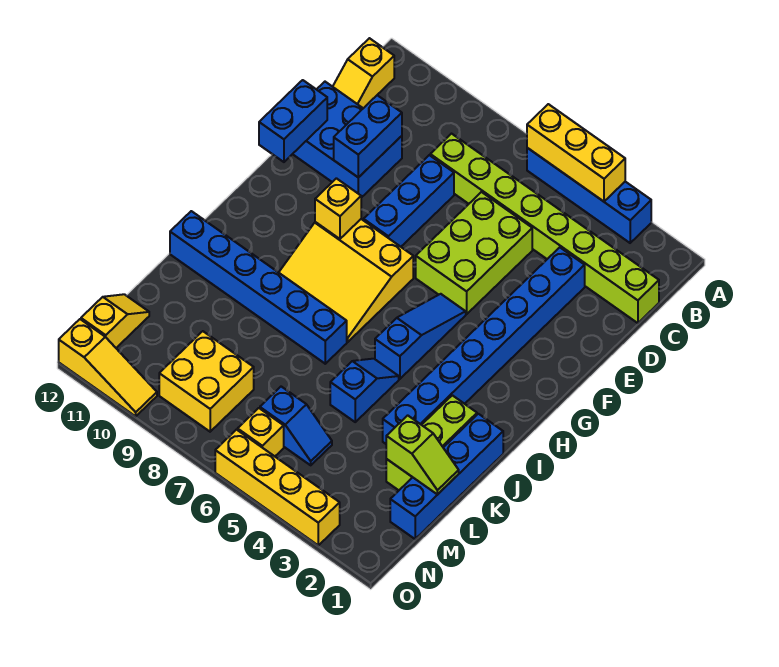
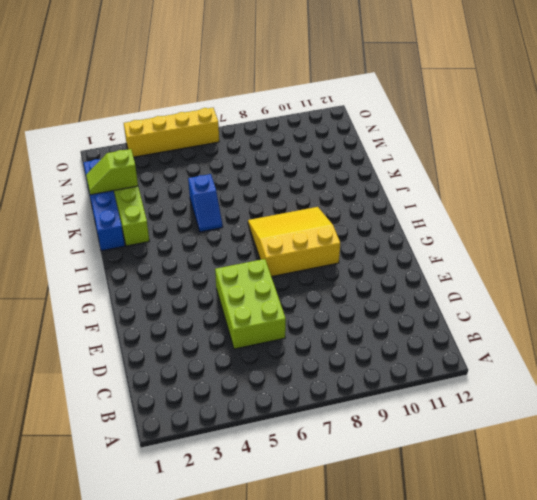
none -> blue 1x4 brick [527,148,651,243]
none -> yellow 1x2 slope [333,38,394,108]
none -> lime 1x8 brick [430,134,659,323]

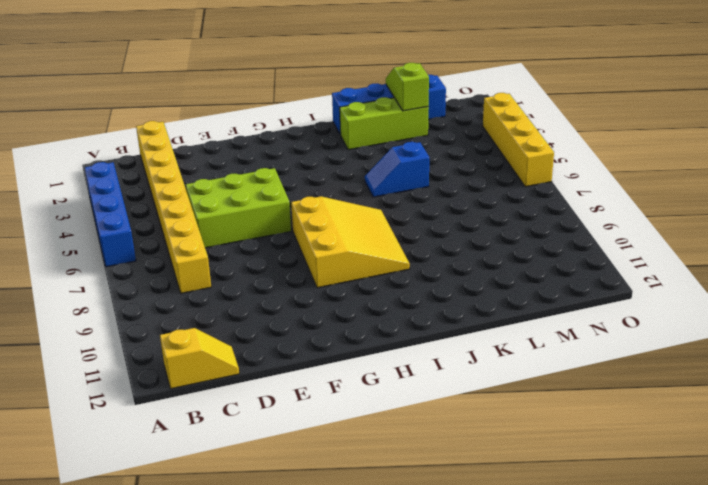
yellow 1x8 brick [136,121,211,293] -> lime 1x8 brick [430,134,659,323]
none -> blue 1x8 brick [383,247,585,444]
none -> blue 1x3 brick [364,155,454,247]
none -> blue 2x3 brick [293,82,402,198]

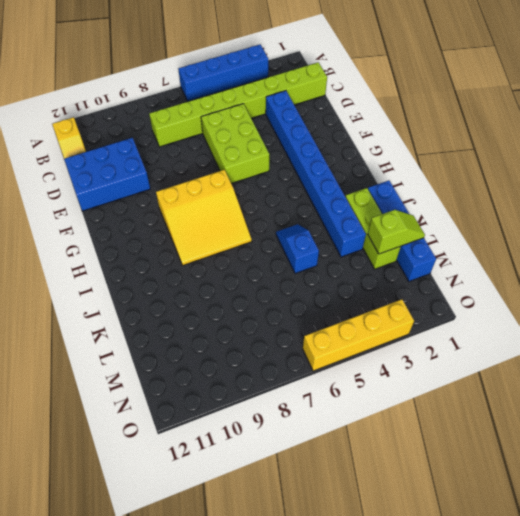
none -> blue 1x3 brick [364,155,454,247]
none -> blue 1x3 slope [375,294,466,379]
none -> blue 1x6 brick [170,211,347,364]

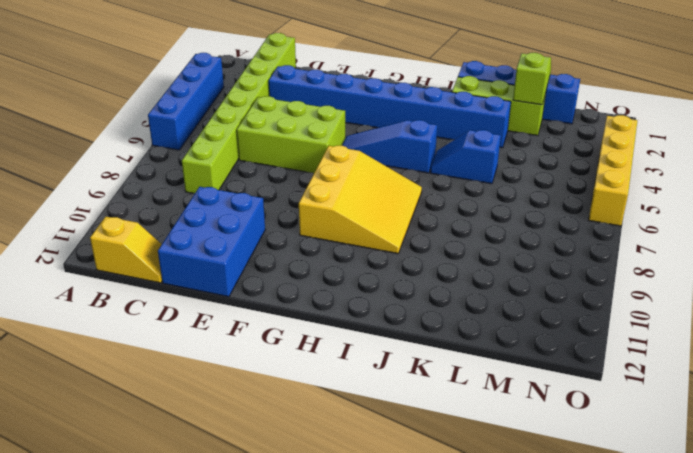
none -> blue 1x3 brick [364,155,454,247]
none -> blue 1x6 brick [170,211,347,364]
none -> blue 1x2 slope [260,387,332,465]

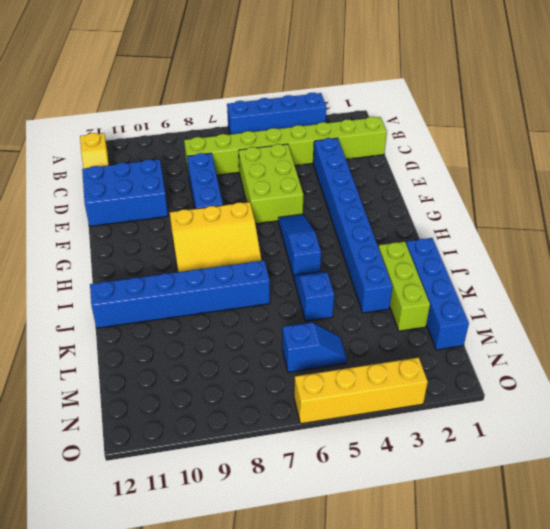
none -> yellow 2x2 brick [159,331,254,432]
none -> yellow 1x2 slope [81,294,149,348]
none -> yellow 1x1 brick [238,408,284,456]

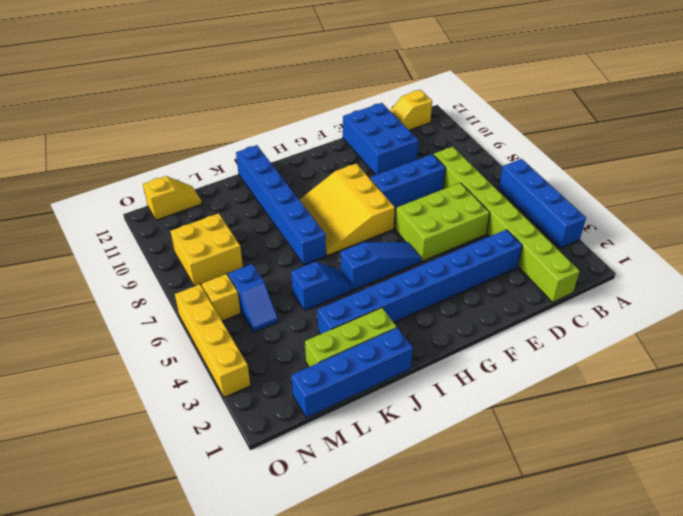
none -> yellow 1x3 slope [59,319,157,416]
none -> yellow 1x3 brick [527,104,625,201]
none -> blue 1x2 brick [334,95,402,178]

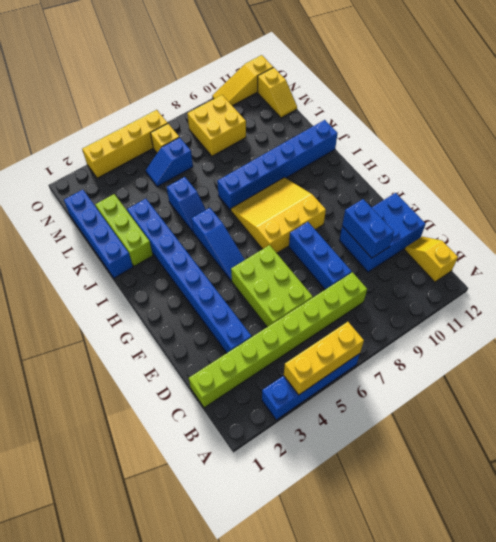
none -> blue 1x2 brick [259,80,327,162]
none -> yellow 1x1 brick [315,178,361,239]
none -> lime 1x2 slope [386,415,459,494]

